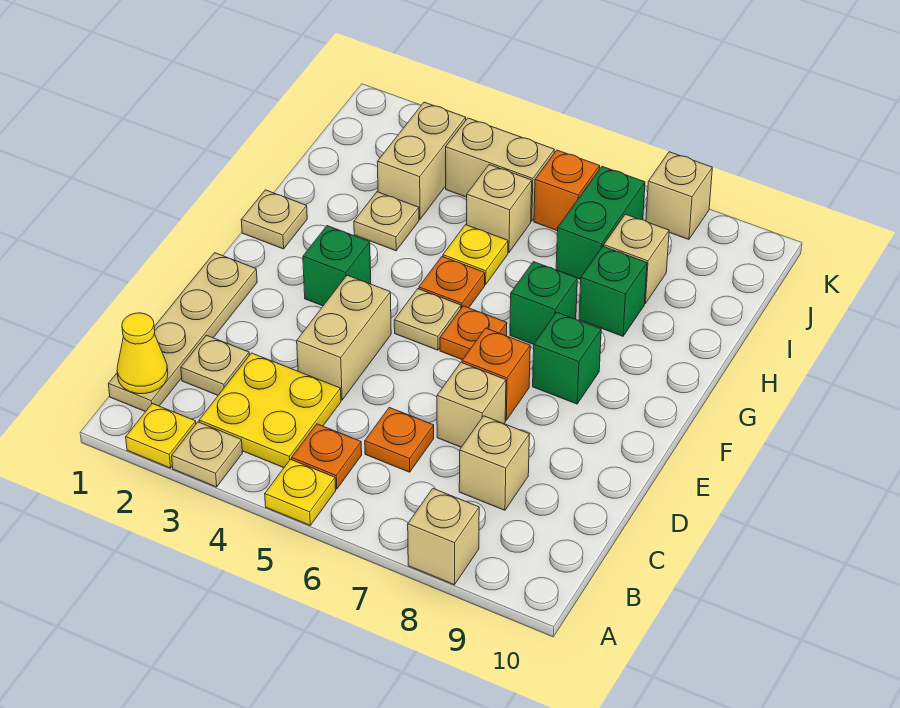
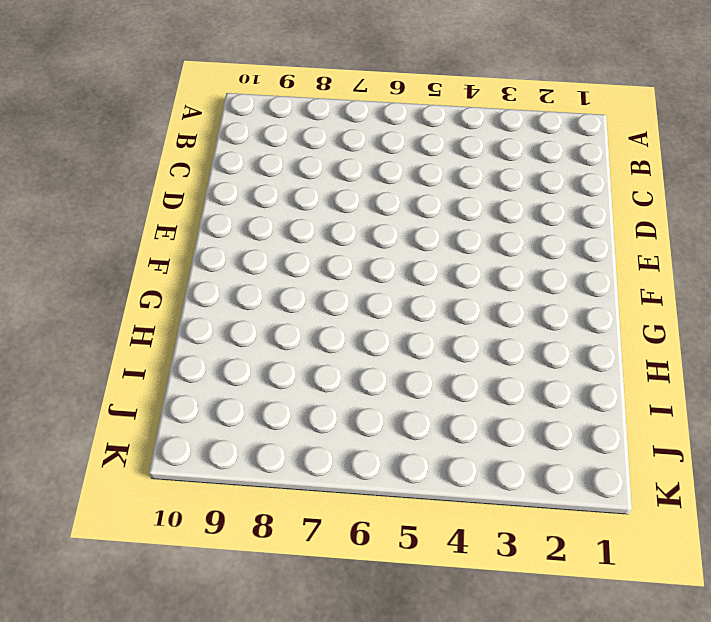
none -> yellow 1x1 plate [126,403,196,468]
none -> tan 1x1 plate [172,422,243,487]
none -> yellow 1x1 plate [265,459,336,525]
none -> tan 1x1 brick [408,489,479,585]

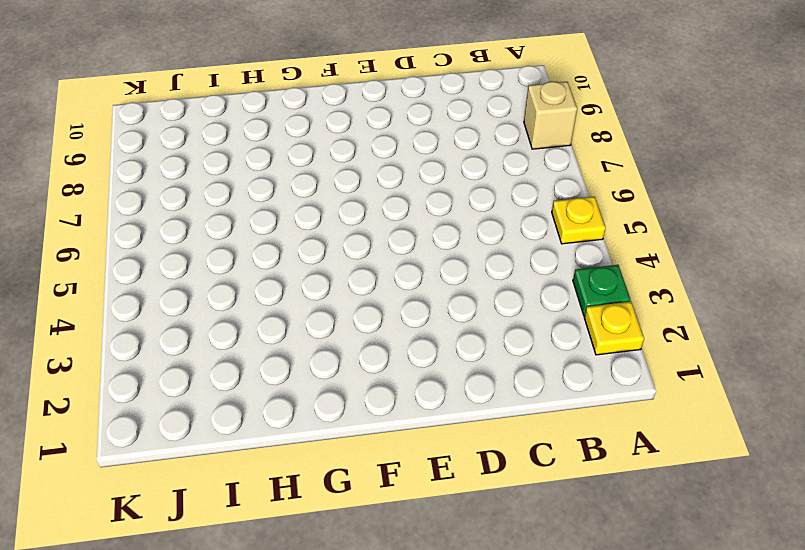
green 1x1 plate [573,265,631,316] -> tan 1x1 plate [172,422,243,487]
none -> tan 1x4 plate [108,253,257,412]
none -> yellow 2x2 plate [199,353,341,468]
none -> orange 1x1 plate [292,424,362,489]
none -> tan 1x1 plate [181,335,249,395]

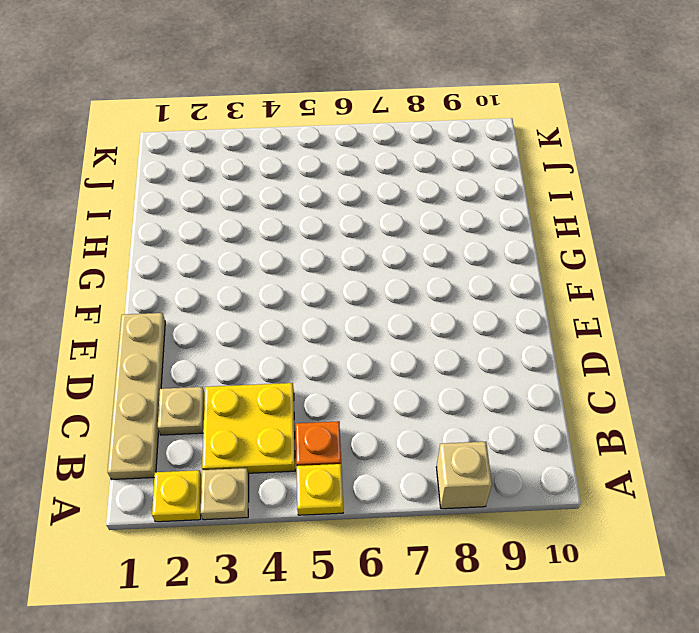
none -> orange 1x1 plate [365,407,434,472]
none -> tan 1x1 brick [459,416,529,510]
none -> tan 1x2 brick [297,275,391,400]
none -> tan 1x1 brick [437,362,506,447]

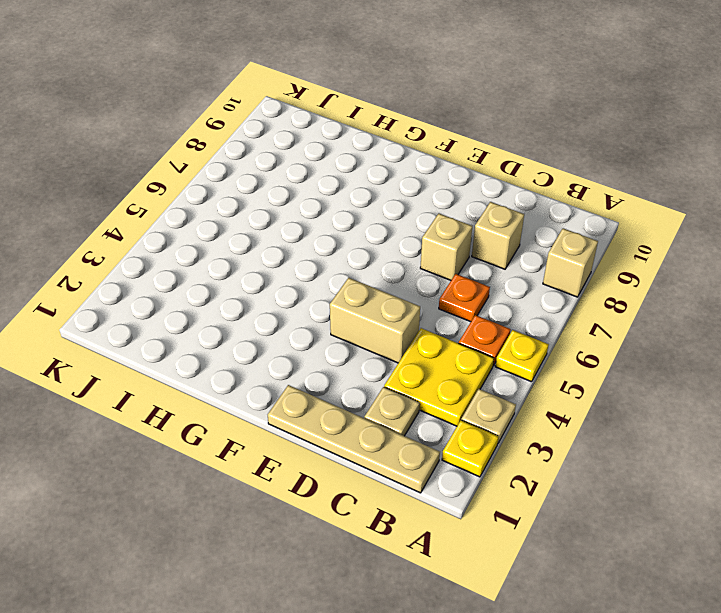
none -> orange 1x1 brick [462,328,530,420]
none -> green 1x1 brick [303,226,371,306]
none -> tan 1x1 plate [394,289,461,350]
none -> orange 1x1 plate [440,306,507,360]

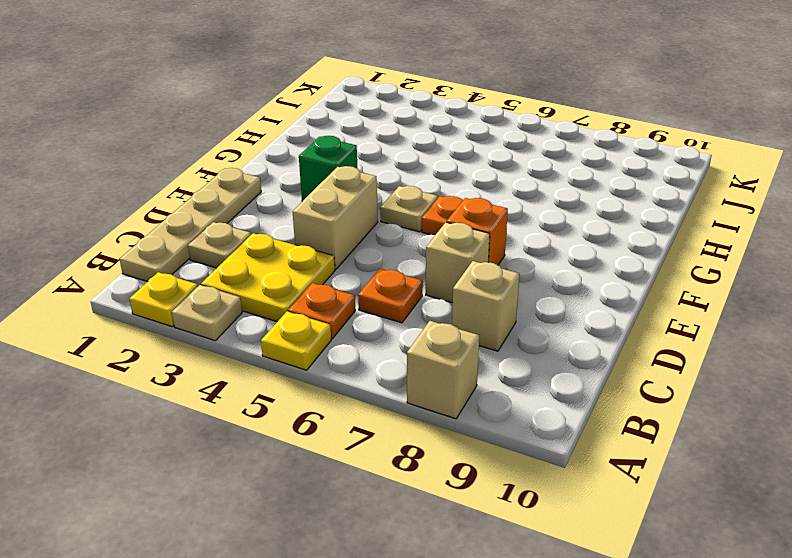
none -> green 1x1 brick [533,312,601,404]
none -> tan 1x1 plate [241,190,307,249]
none -> orange 1x1 plate [419,257,485,308]
none -> green 1x1 brick [510,262,577,345]

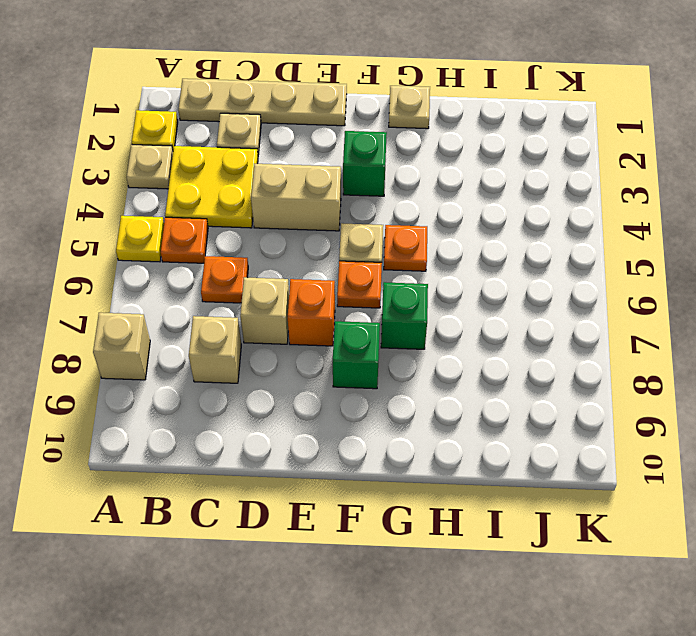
none -> tan 1x1 plate [354,192,419,251]
none -> yellow 1x1 plate [443,225,508,284]
none -> green 1x1 brick [579,246,647,336]
none -> tan 1x2 brick [377,102,466,219]

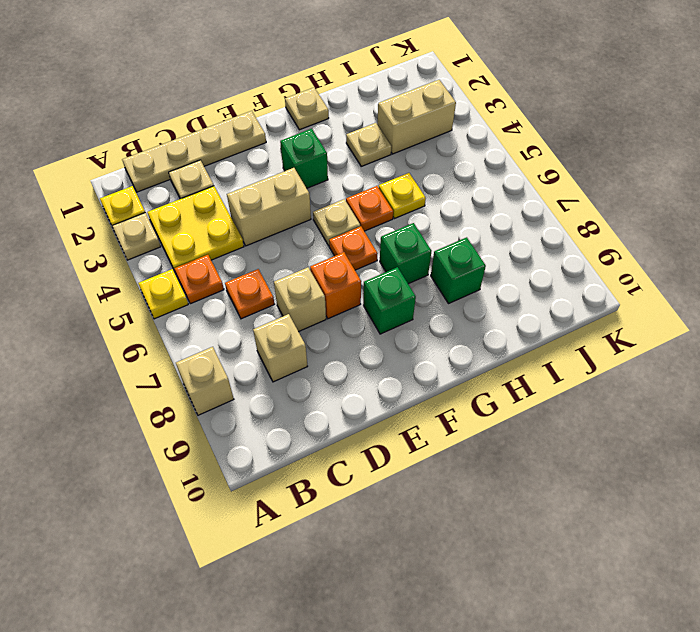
none -> tan 1x1 brick [467,165,532,253]
none -> green 1x2 brick [556,167,645,279]
none -> tan 1x1 brick [604,214,669,304]
none -> tan 1x2 brick [446,118,554,221]

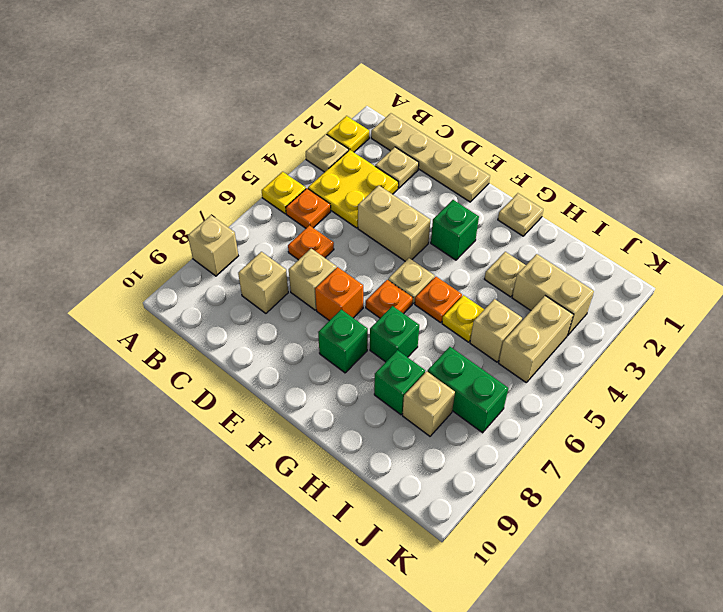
none -> orange 1x1 brick [534,150,600,231]
none -> tan 1x1 brick [646,152,712,240]
none -> yellow 1x1 cone [117,313,168,394]

